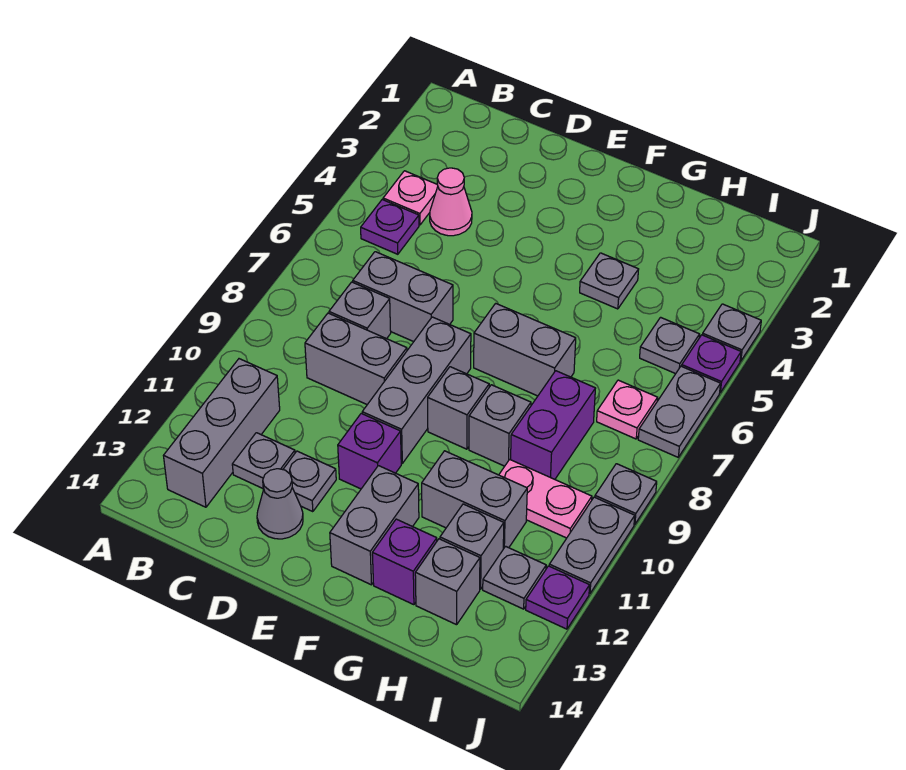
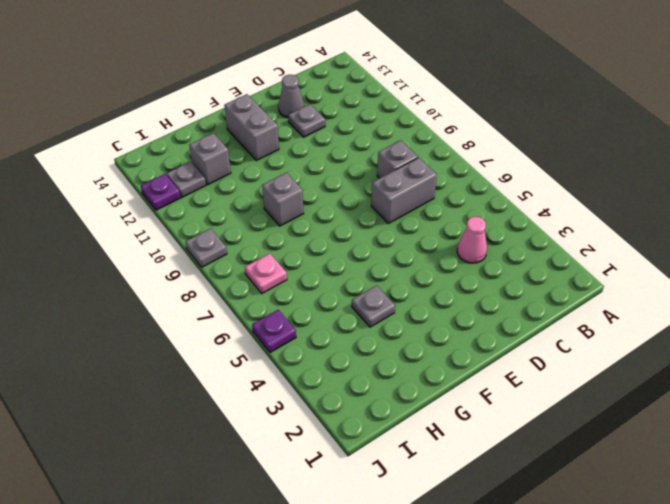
none -> pink 1x1 plate [383,171,438,225]
none -> purple 1x1 plate [361,200,419,254]
none -> grey 1x3 brick [164,359,280,507]
none -> grey 1x2 brick [305,313,407,405]

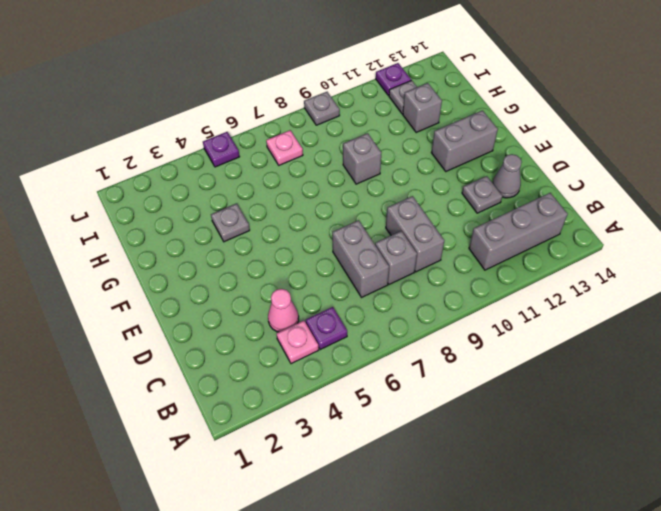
none -> grey 1x1 plate [232,433,295,489]
none -> grey 1x3 brick [362,317,471,463]
none -> purple 1x1 brick [338,413,401,489]
none -> grey 1x2 brick [474,303,576,396]

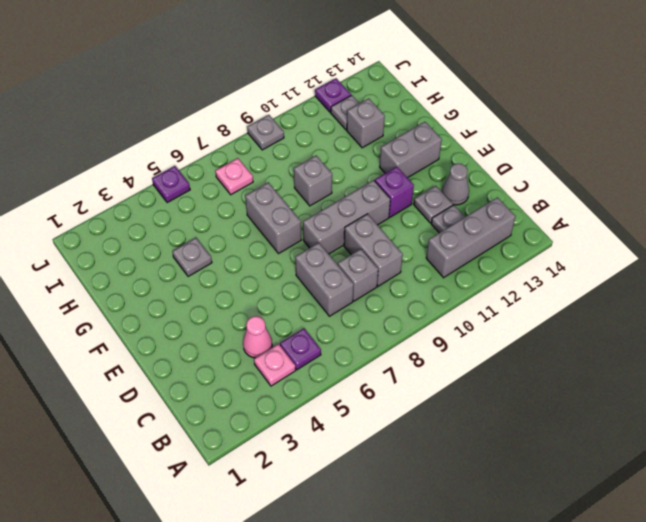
none -> grey 1x1 brick [428,367,489,449]
none -> grey 1x2 brick [422,451,527,549]
none -> purple 1x1 brick [372,519,437,605]
none -> purple 1x2 brick [511,371,596,479]

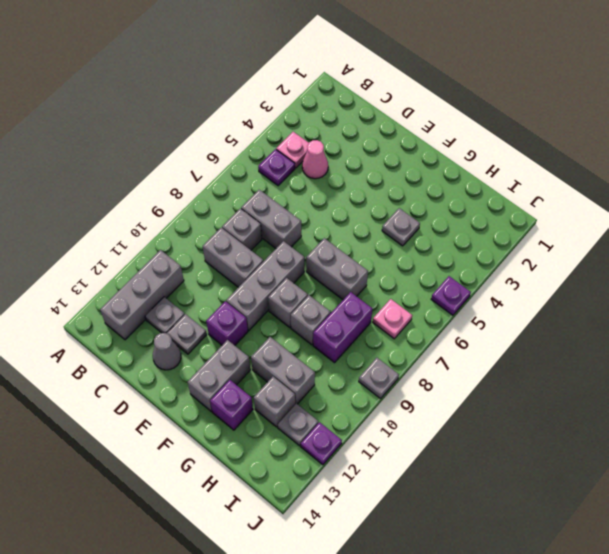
none -> pink 1x2 plate [499,459,592,538]
none -> grey 1x1 brick [415,539,480,625]
none -> grey 1x1 plate [640,317,700,374]
none -> grey 1x1 plate [702,304,761,361]

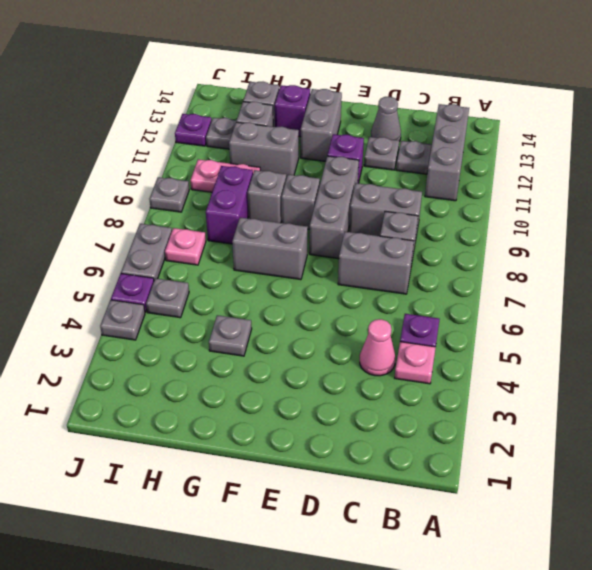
none -> grey 1x2 plate [549,497,635,594]

